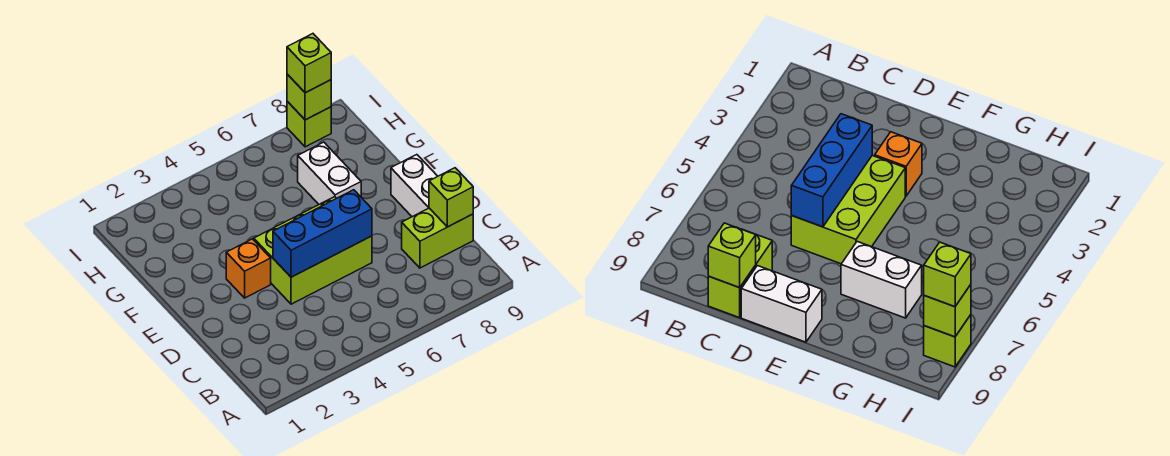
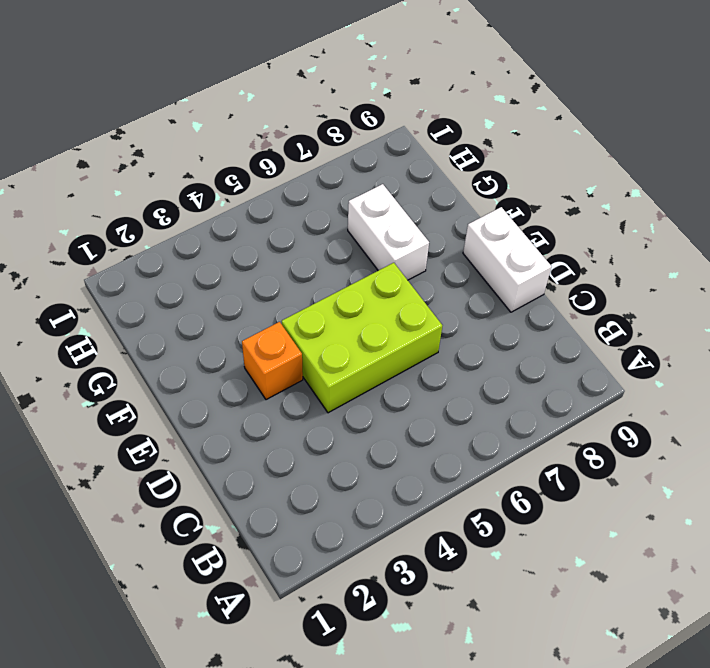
none -> lime 1x2 brick [402,208,473,268]
none -> lime 1x1 brick [287,101,331,147]

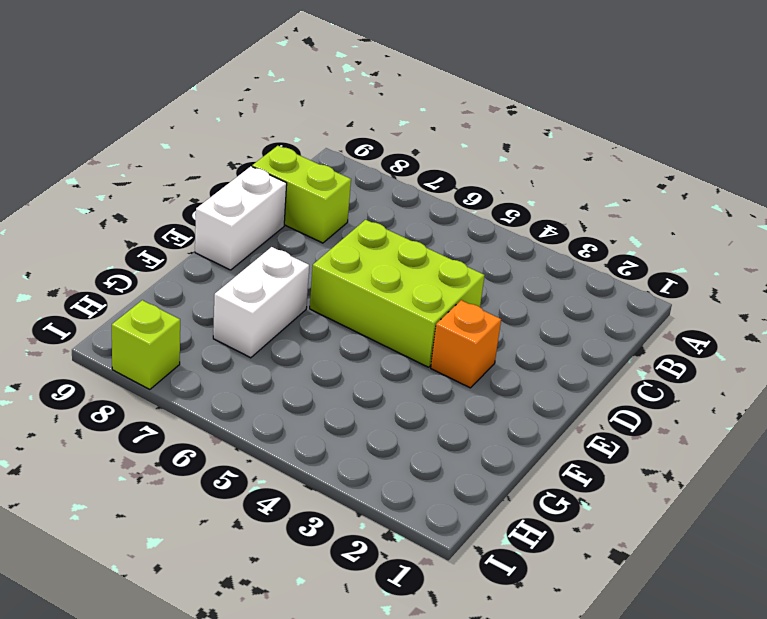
none -> lime 1x1 brick [429,168,473,227]
none -> blue 1x3 brick [273,190,372,277]

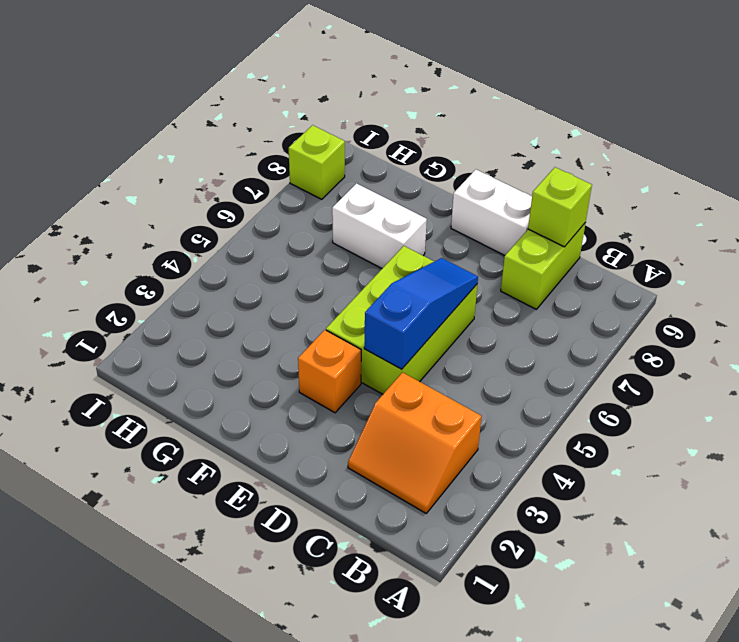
orange 2x2 slope [348,373,482,513] -> none
blue 1x3 slope [364,258,478,369] -> blue 1x3 brick [273,190,372,277]
none -> lime 1x1 brick [287,74,331,120]
none -> lime 1x1 brick [287,34,331,93]

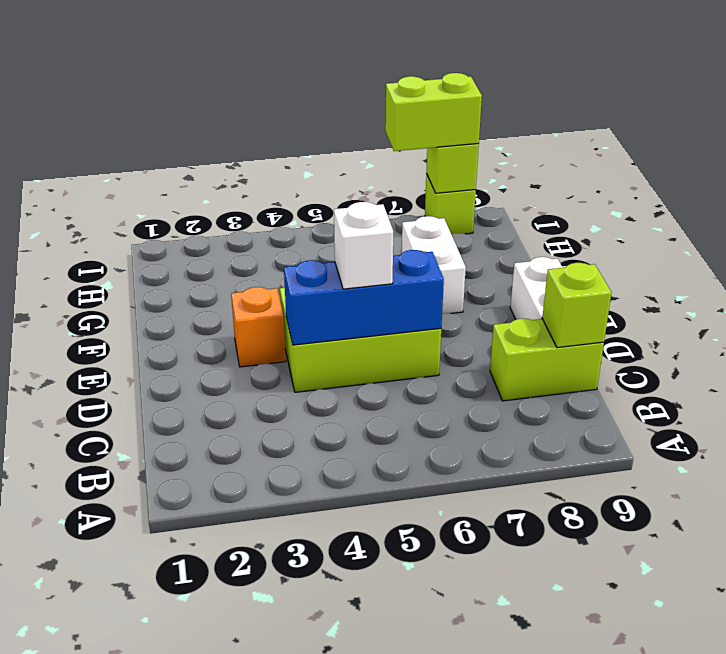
white 1x1 brick [334,202,393,289] -> none
lime 1x2 brick [385,73,482,151] -> lime 1x1 brick [287,34,331,93]

